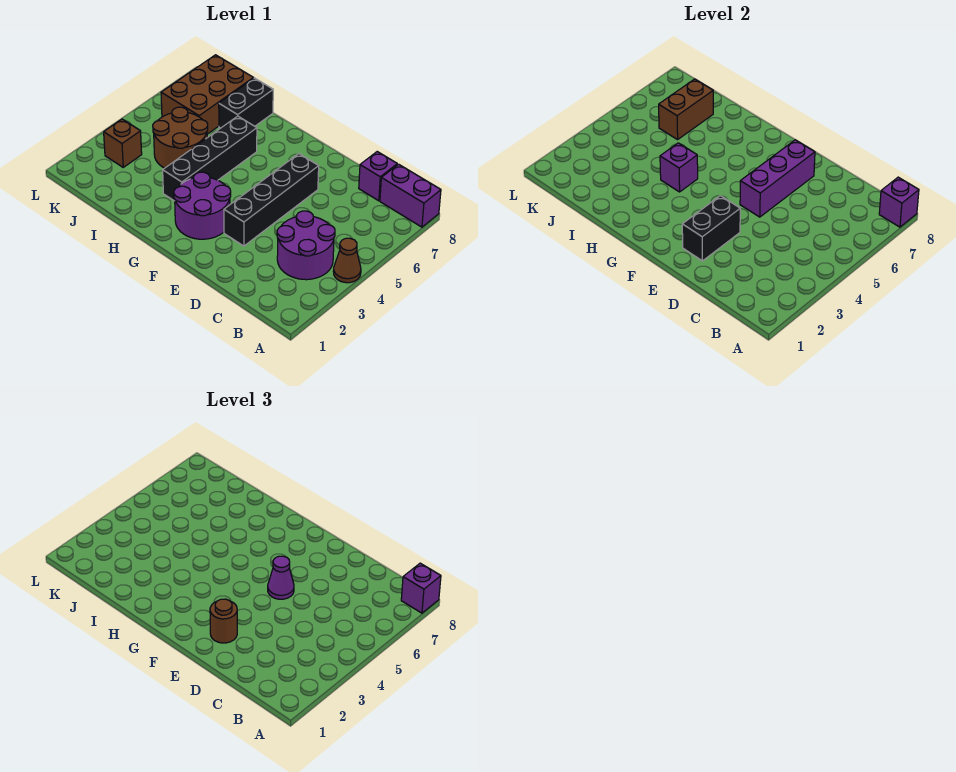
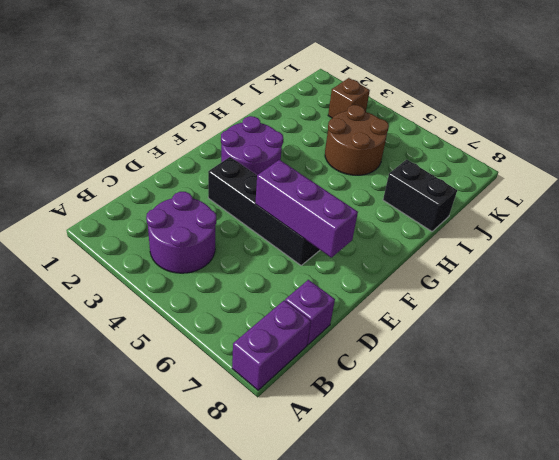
none -> brown 1x1 cone [333,238,361,283]
none -> black 1x4 brick [163,116,257,201]
none -> brown 2x3 brick [161,55,254,134]

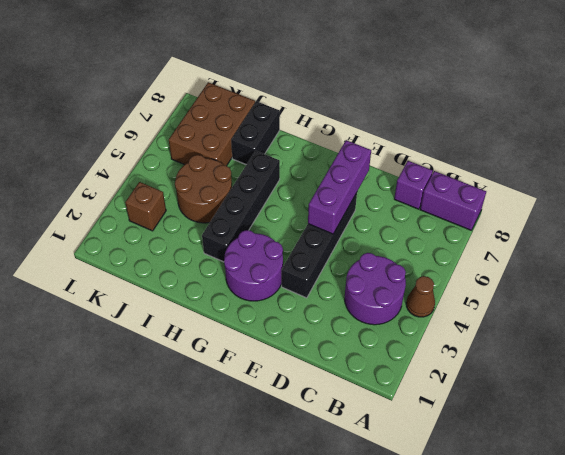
none -> purple 1x1 brick [879,177,919,227]
none -> black 1x2 brick [682,196,740,261]
none -> purple 1x1 brick [660,143,698,192]

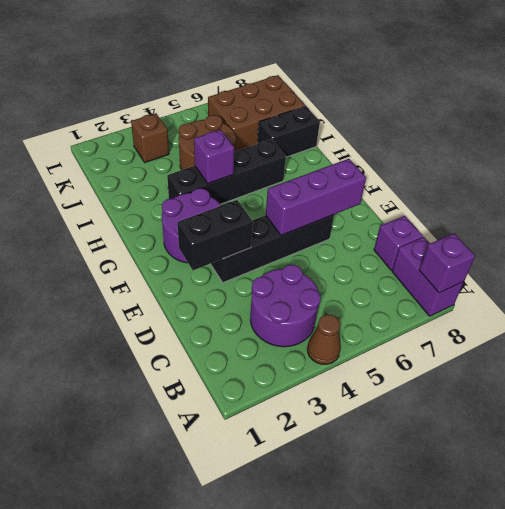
none -> brown 1x2 brick [659,79,713,140]
none -> purple 1x1 brick [401,563,441,613]
none -> brown 1x1 round brick [210,599,237,643]

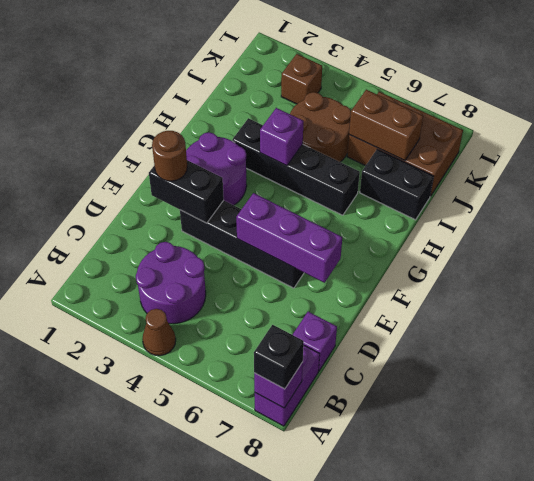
black 1x1 brick [254,325,304,389] -> purple 1x1 brick [401,563,441,613]
none -> purple 1x1 cone [268,556,294,599]

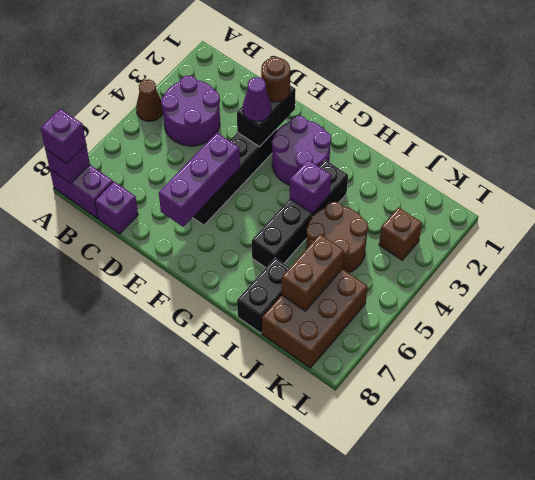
purple 1x1 cone [243,77,271,122] -> purple 1x1 cone moved to [268,556,294,599]

